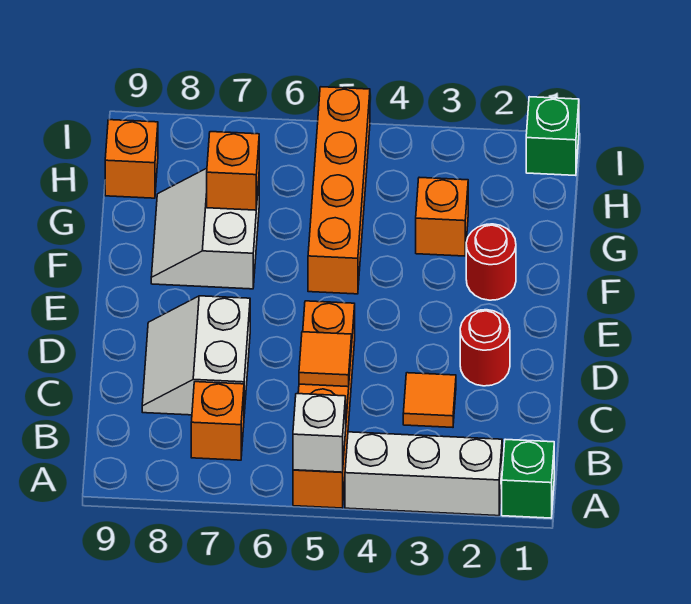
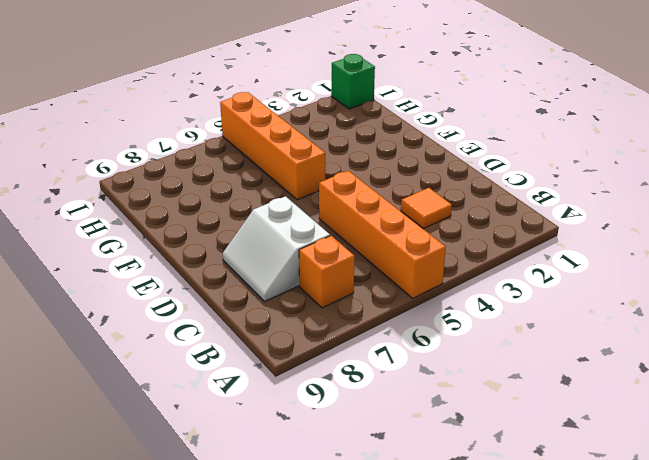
none -> green 1x1 brick [502,439,554,518]
none -> white 1x3 brick [345,432,502,516]
none -> red 1x1 round brick [460,310,510,386]

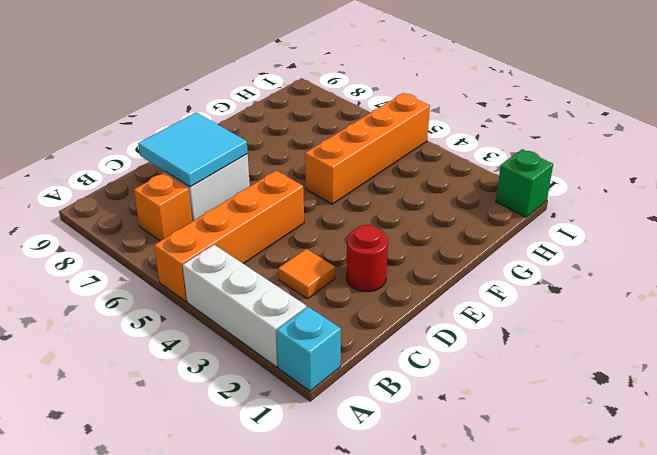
cyan 1x1 brick [277,307,341,391] -> green 1x1 brick [502,439,554,518]
cyan 2x2 tile [138,113,248,187] -> none
none -> red 1x1 round brick [466,224,516,300]
none -> white 2x2 slope [151,168,259,289]
none -> orange 1x1 brick [416,177,468,256]

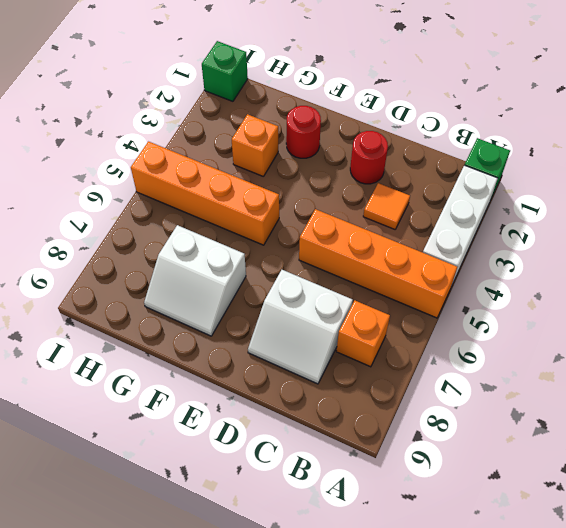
none -> orange 1x1 brick [105,120,158,198]
none -> white 1x1 brick [293,394,346,472]
none -> orange 1x1 tile [299,332,352,387]

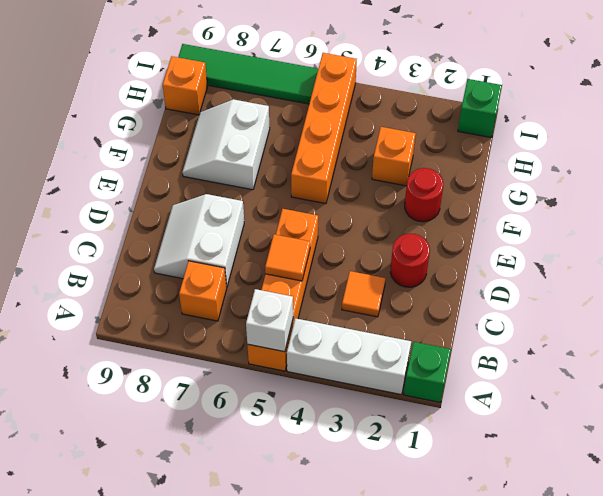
green 1x4 tile [178,44,318,104] -> none
none -> orange 1x1 brick [207,132,259,210]

